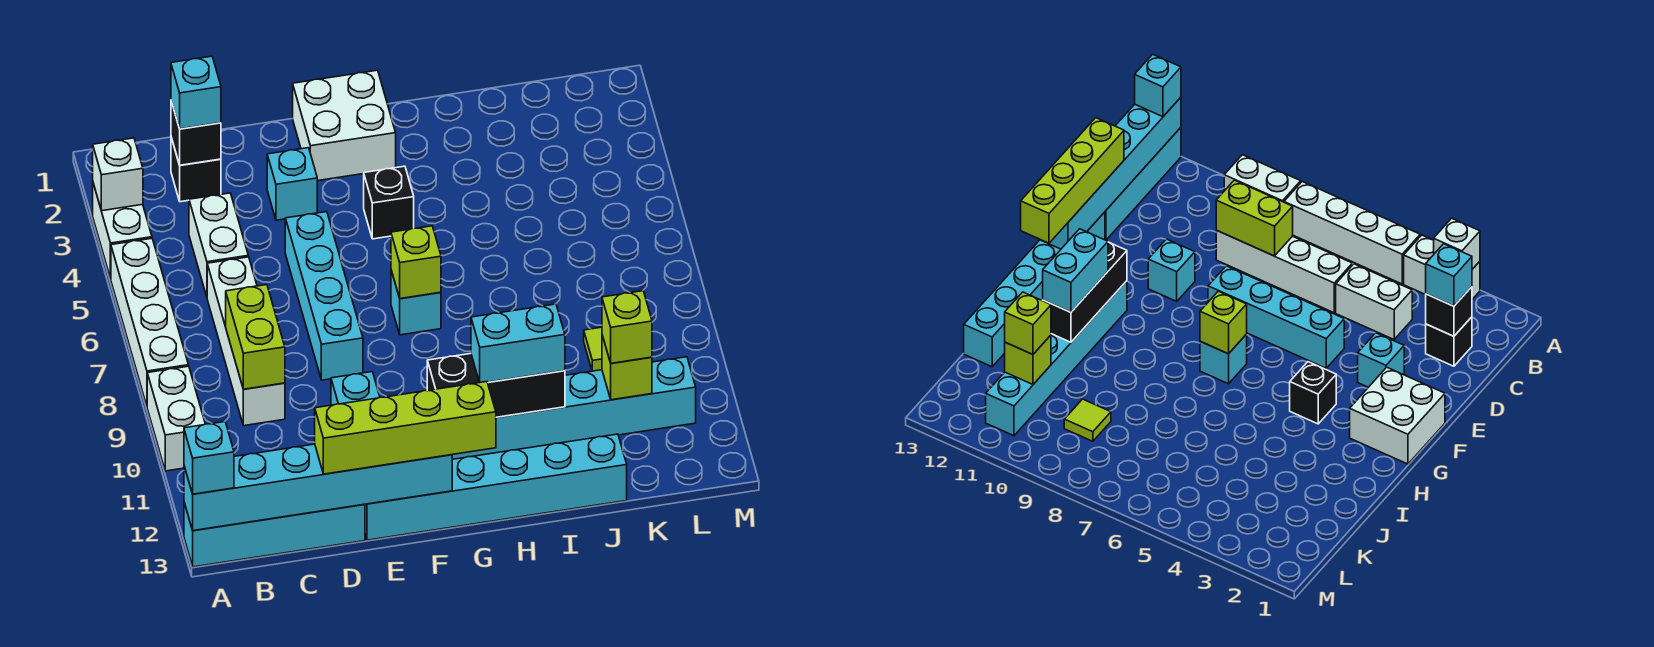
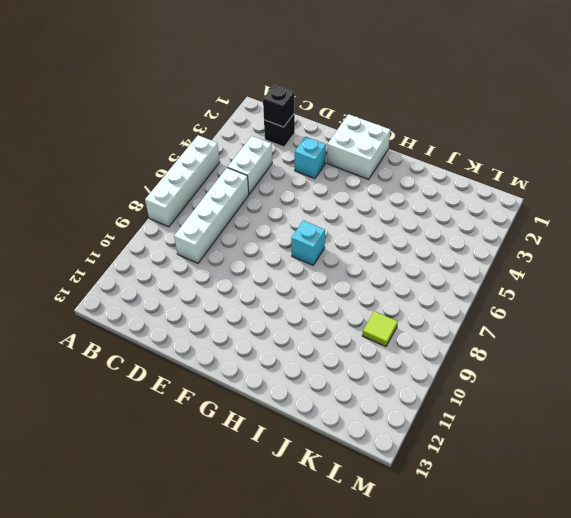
none -> white 1x2 brick [93,183,152,279]
none -> white 1x2 brick [147,366,205,471]
none -> cyan 1x4 brick [184,503,365,567]

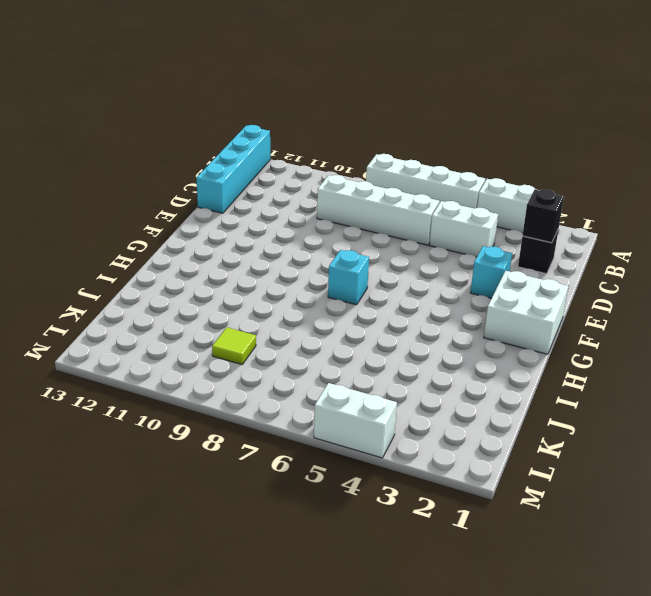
white 1x2 brick [314,383,397,458] -> white 1x2 brick moved to [147,366,205,471]
none -> cyan 1x4 brick [285,212,363,380]
none -> cyan 1x1 brick [331,372,380,405]
none -> cyan 1x6 brick [365,434,627,540]

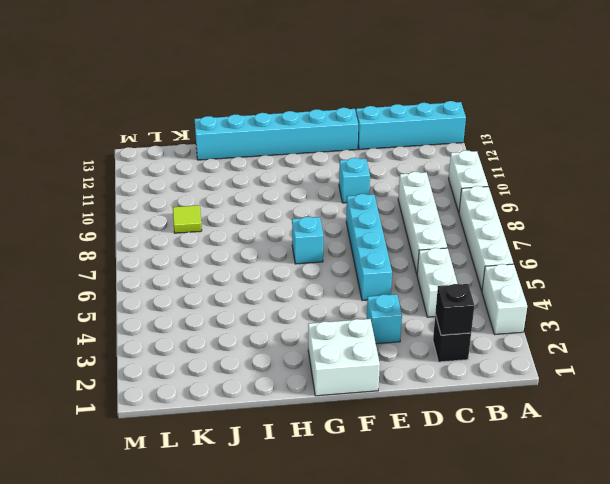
none -> black 1x1 brick [364,166,414,239]
none -> cyan 1x6 brick [452,357,696,459]
none -> white 1x1 brick [93,138,143,211]

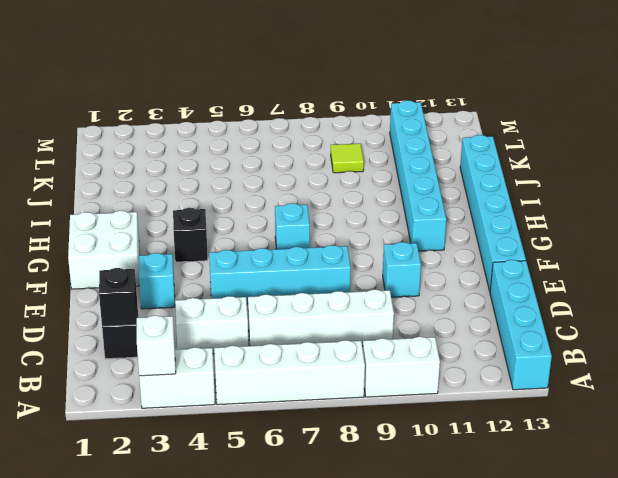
none -> cyan 1x6 brick [184,444,452,531]
none -> lime 1x2 brick [226,285,285,389]
none -> lime 1x1 brick [391,226,441,299]

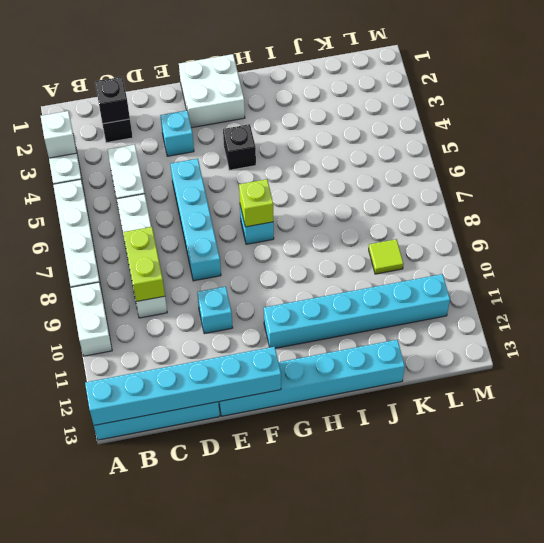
none -> black 1x3 brick [427,354,565,417]
none -> lime 1x1 brick [602,335,652,400]
none -> cyan 1x1 brick [184,422,234,494]

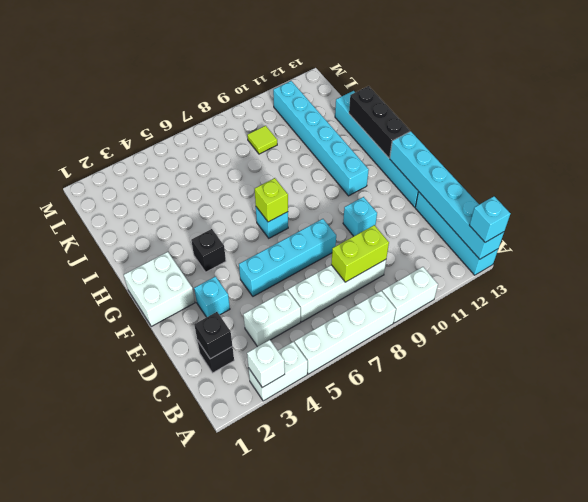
black 1x3 brick [349,86,410,158] -> black 1x3 brick moved to [427,354,565,417]
none -> lime 1x1 brick [602,335,652,400]
none -> cyan 1x1 brick [171,56,221,129]
none -> lime 1x4 brick [315,381,496,474]

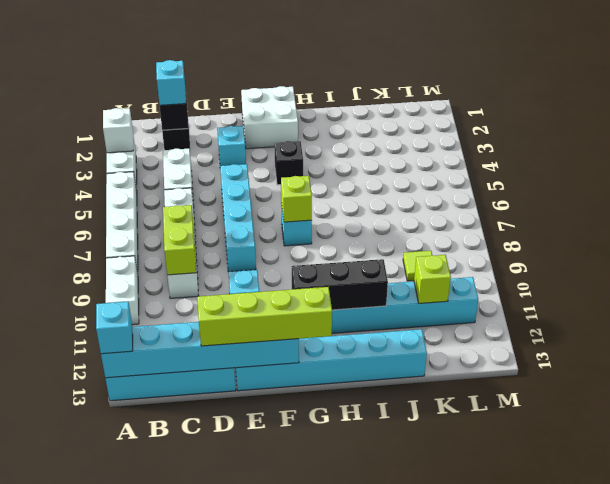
none -> cyan 1x2 brick [471,304,565,382]
none -> lime 1x1 brick [602,291,652,363]

